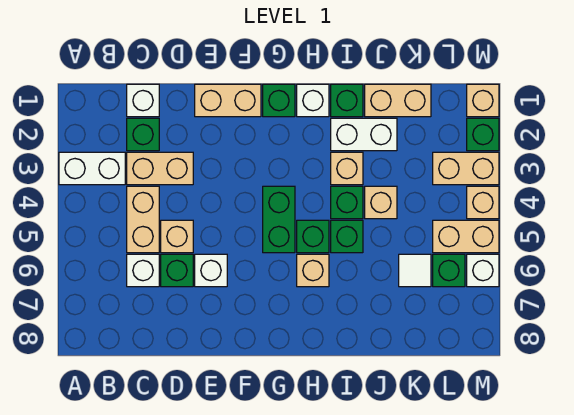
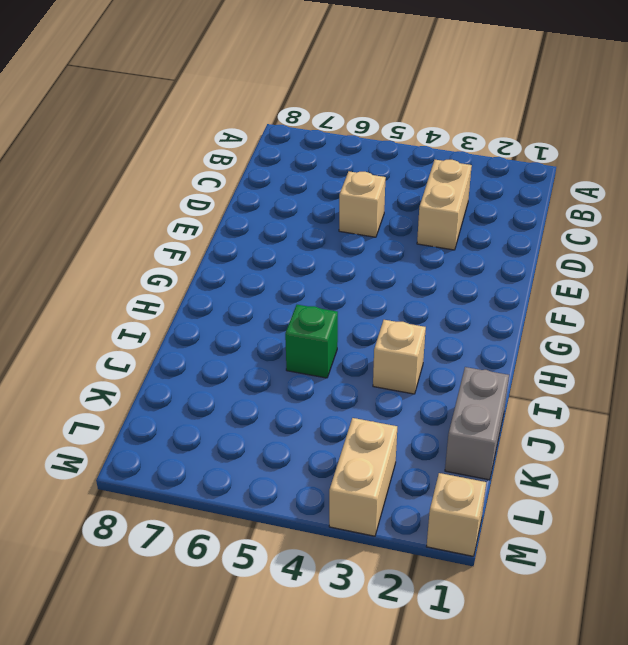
grey 1x2 brick [445,367,509,480] -> tan 1x2 brick [365,84,431,117]
none -> white 1x2 brick [59,152,125,185]
none -> white 1x1 brick [127,84,159,117]
none -> green 1x1 brick [127,118,159,151]
none -> tan 1x2 brick [127,186,159,253]

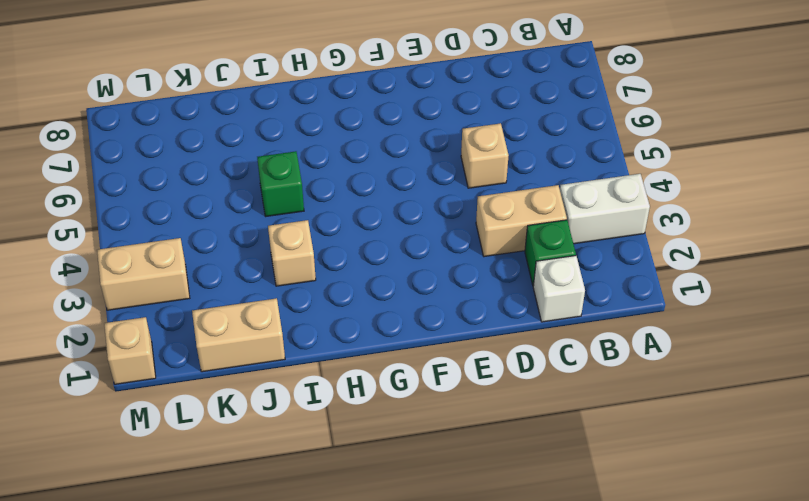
none -> tan 1x2 brick [127,186,159,253]
none -> white 1x1 brick [127,254,159,287]
none -> green 1x1 brick [161,254,193,287]
none -> tan 1x2 brick [195,84,261,117]

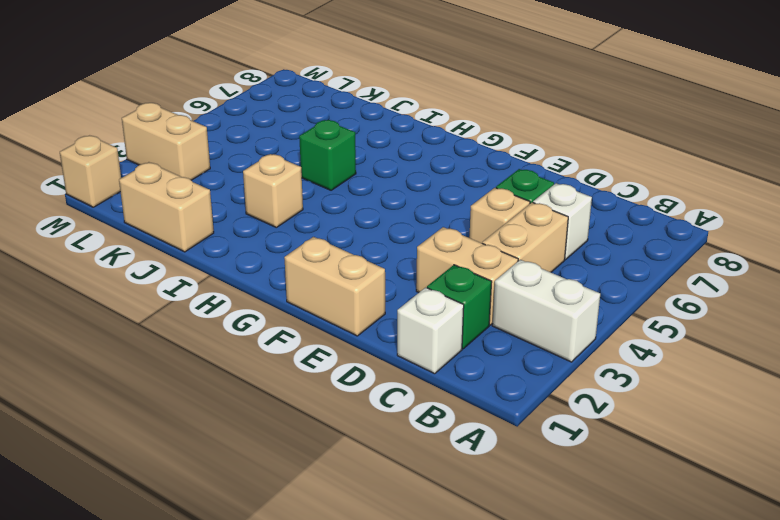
none -> white 1x1 brick [195,254,227,287]
none -> green 1x1 brick [263,84,295,117]
none -> green 1x2 brick [263,186,295,253]
none -> white 1x1 brick [297,84,329,117]

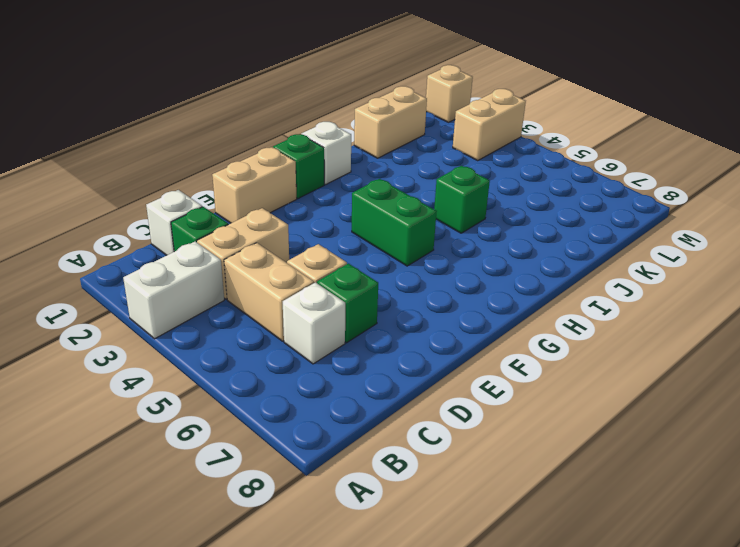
none -> white 1x1 brick [195,254,227,287]
none -> green 1x1 brick [297,220,329,253]
none -> tan 1x1 brick [297,254,329,287]
none -> green 1x1 brick [331,84,363,117]

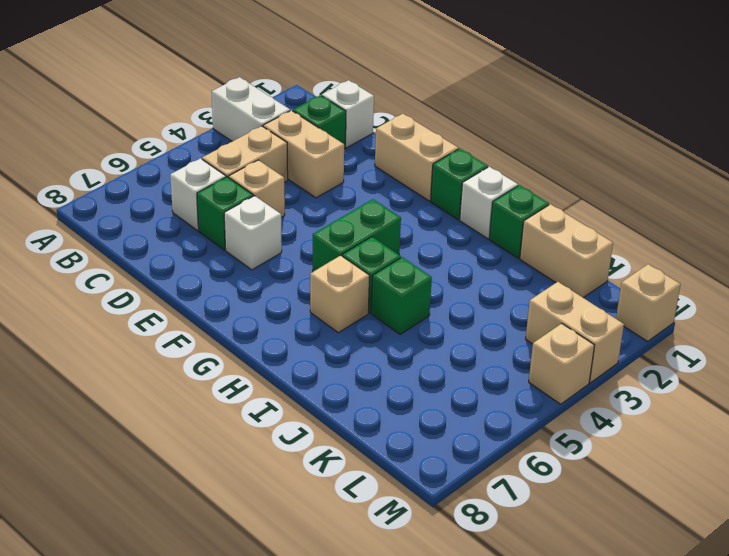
none -> white 1x2 brick [331,118,397,151]
none -> tan 1x1 brick [331,152,363,185]
none -> green 1x1 brick [331,186,363,219]
none -> tan 1x1 brick [365,186,397,219]

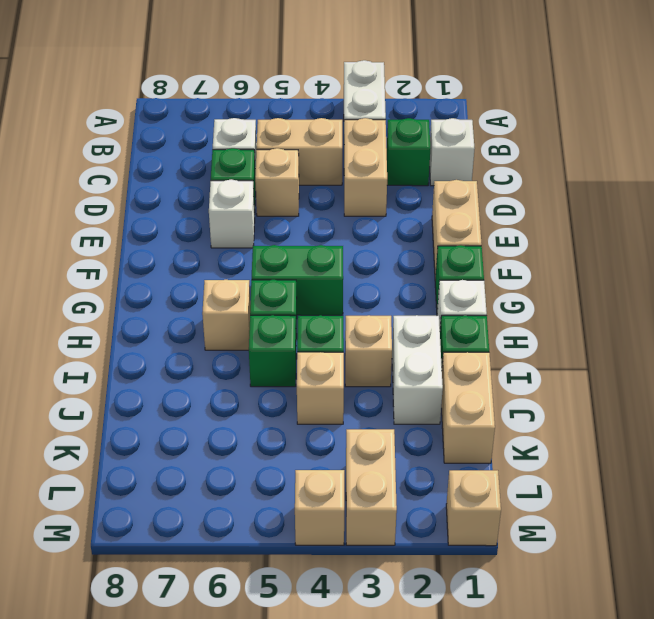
none -> white 1x1 tile [399,254,431,287]
none -> tan 1x2 brick [433,220,499,253]
none -> green 1x1 brick [433,254,465,287]
none -> green 1x1 brick [467,118,499,151]

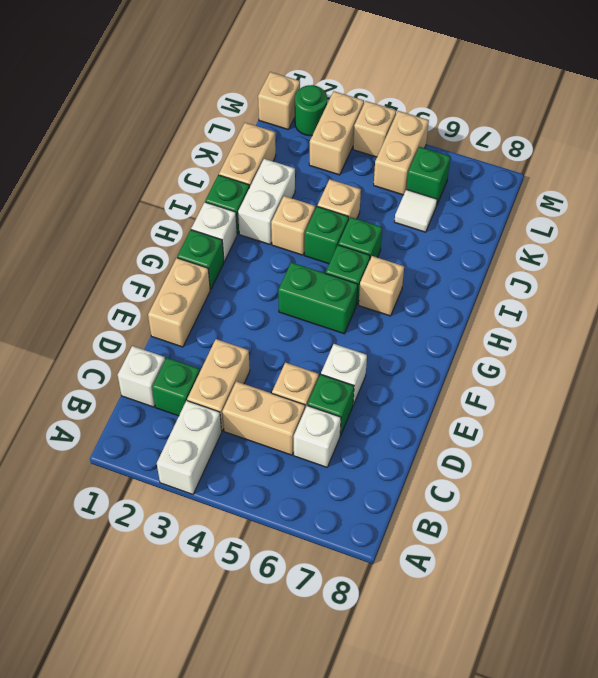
green 1x1 round brick [295,85,327,136] -> green 1x1 brick [467,118,499,151]
none -> white 1x1 brick [467,254,499,287]

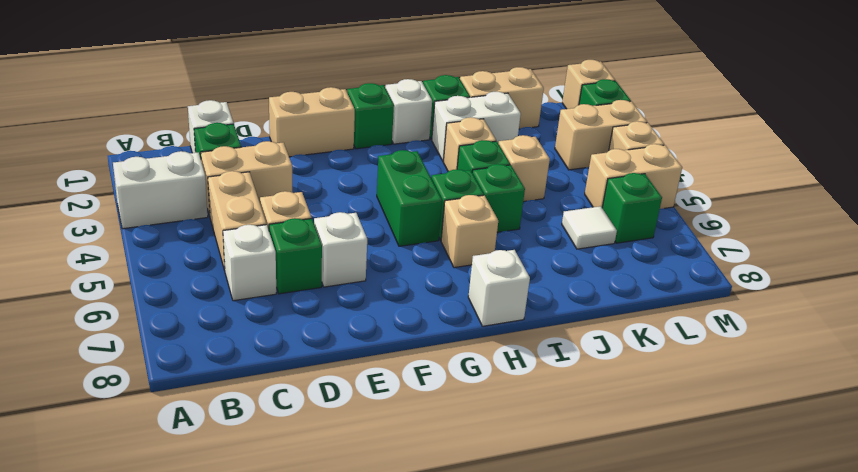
white 1x1 brick [468,250,530,326] -> white 1x1 brick moved to [467,254,499,287]

